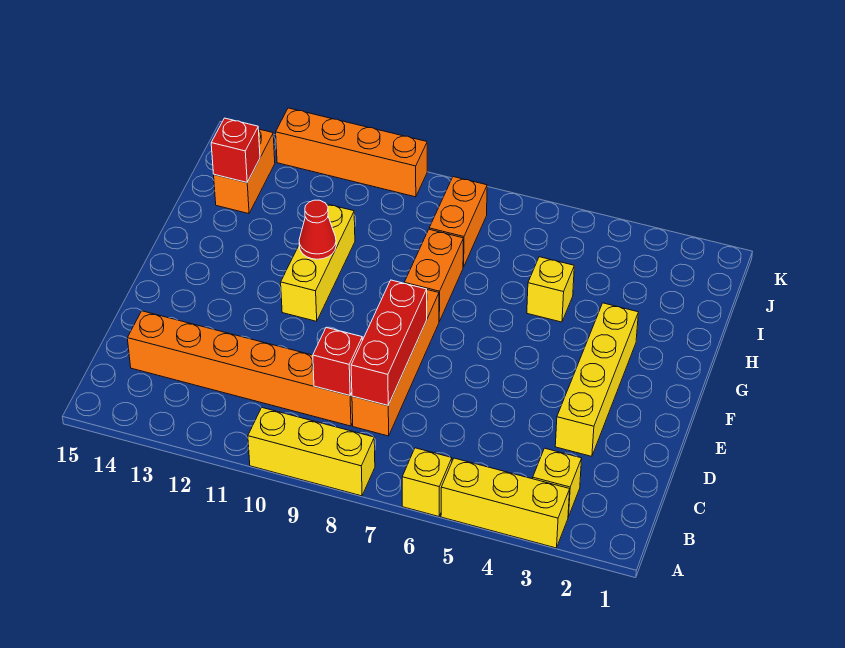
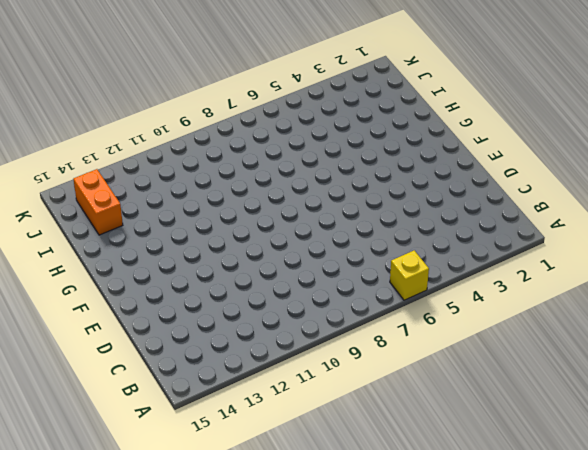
none -> yellow 1x3 brick [441,458,570,548]
none -> yellow 1x3 brick [248,407,375,496]
none -> yellow 1x1 brick [533,448,582,517]

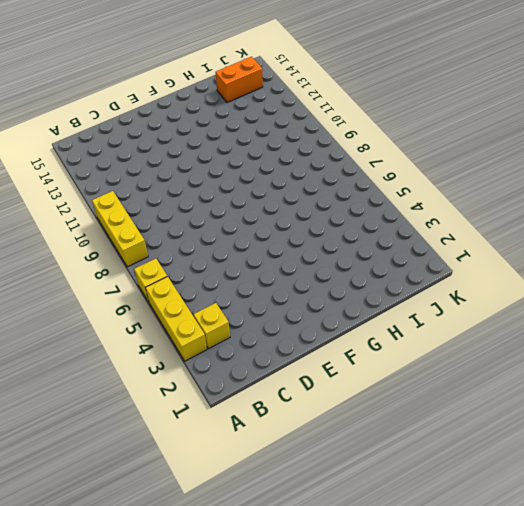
none -> orange 1x4 brick [352,290,439,436]
none -> orange 1x6 brick [127,311,353,426]
none -> yellow 1x4 brick [555,303,638,456]

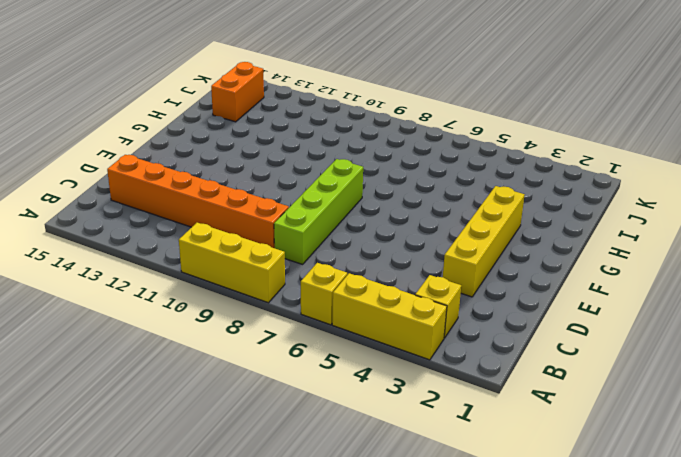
lime 1x4 brick [274,159,363,264] -> orange 1x4 brick [352,290,439,436]
none -> yellow 1x3 brick [281,204,355,321]
none -> orange 1x2 brick [404,229,463,321]
none -> yellow 1x1 brick [527,257,574,322]

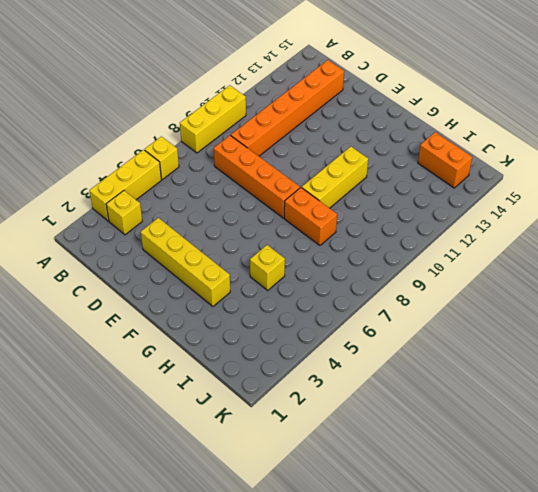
yellow 1x3 brick [302,146,368,208] -> yellow 1x3 brick turned to [281,204,355,321]
none -> orange 1x2 brick [429,177,487,267]
none -> orange 1x4 brick [276,108,427,197]
none -> red 1x3 brick [351,280,427,405]

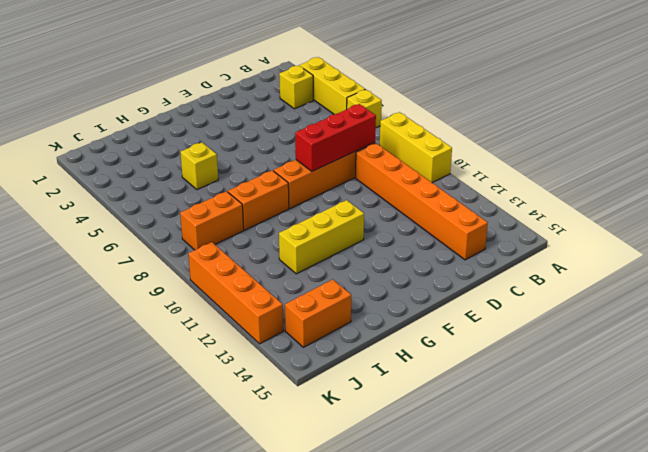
none -> yellow 1x4 brick [555,303,638,456]
none -> red 1x1 brick [313,327,362,396]
none -> red 1x1 cone [299,200,336,259]

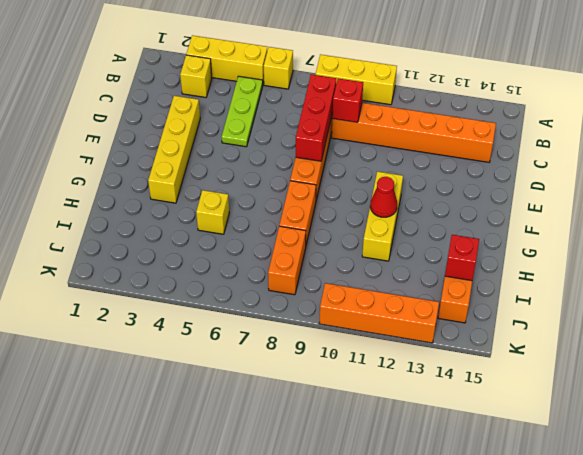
lime 1x3 plate [222,76,263,147] -> none

